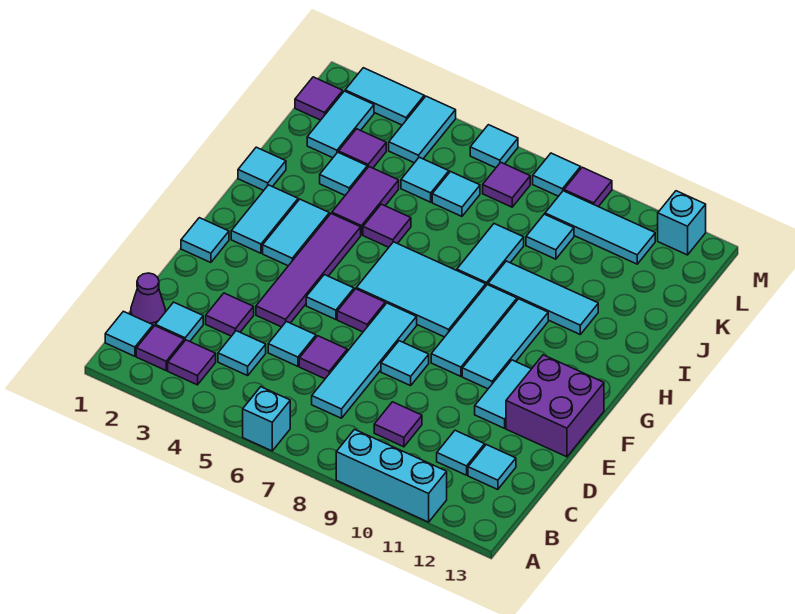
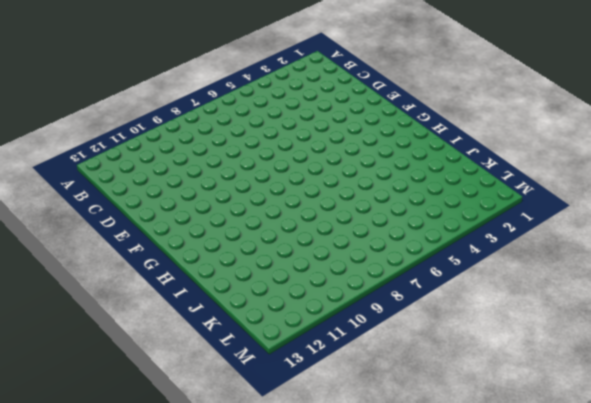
none -> cyan 1x1 brick [243,387,290,451]
none -> cyan 1x3 brick [336,429,447,522]
none -> cyan 1x1 tile [105,311,153,356]
none -> purple 1x1 tile [136,326,184,370]

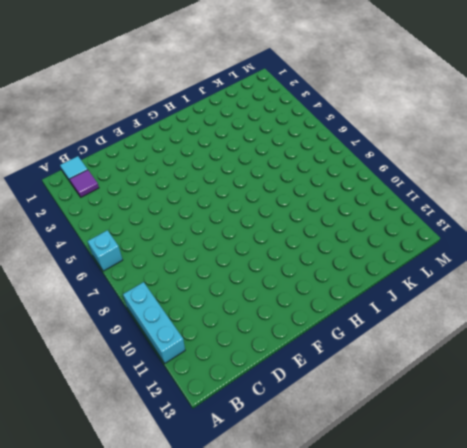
none -> purple 1x1 tile [168,340,216,385]
none -> purple 1x1 cone [131,273,165,327]
none -> cyan 1x1 tile [155,302,203,341]
none -> cyan 1x1 tile [218,331,266,376]

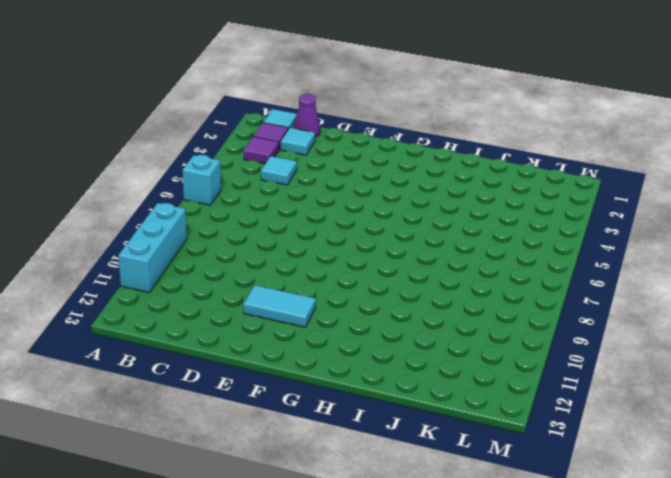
none -> cyan 1x4 tile [312,303,417,418]
none -> purple 1x1 tile [374,402,422,447]
none -> cyan 1x1 tile [437,430,485,475]
none -> cyan 1x1 tile [468,445,516,490]

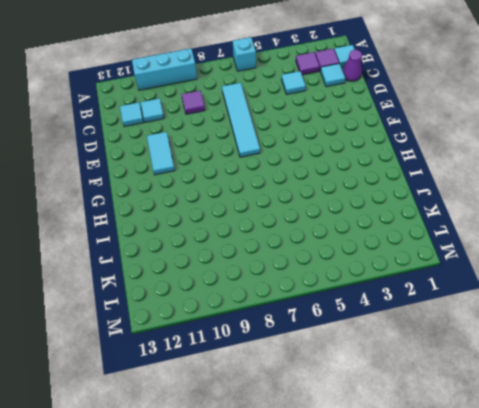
none -> purple 1x1 tile [206,293,254,336]
none -> cyan 1x1 tile [268,321,316,366]
none -> purple 1x1 tile [299,336,347,379]
none -> purple 1x4 tile [256,213,361,327]

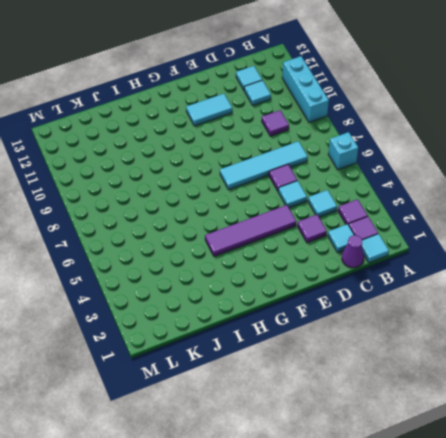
none -> cyan 1x1 tile [381,341,429,386]
none -> purple 2x2 brick [506,355,604,457]
none -> cyan 1x1 tile [181,218,229,263]
none -> cyan 1x1 tile [306,275,354,319]

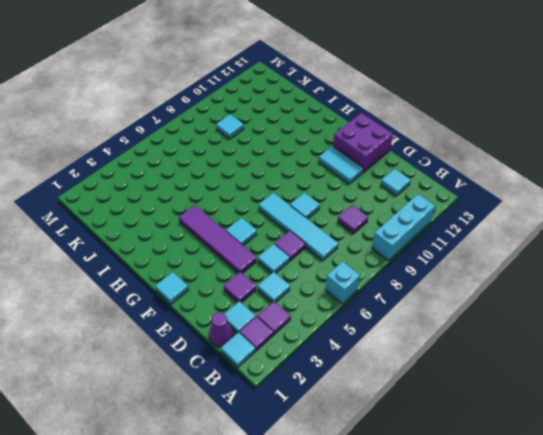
none -> cyan 1x1 tile [437,430,485,475]
none -> purple 1x1 tile [337,289,385,332]
none -> cyan 1x3 tile [431,285,517,376]
none -> cyan 1x3 tile [462,299,548,389]

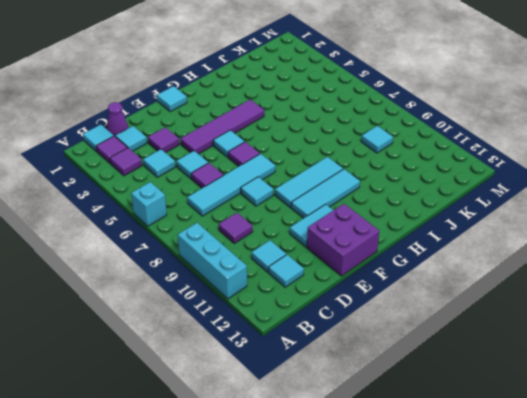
none -> cyan 1x2 tile [231,185,298,253]
none -> cyan 1x2 tile [263,199,329,266]
none -> cyan 2x3 tile [356,242,486,337]
none -> cyan 1x1 tile [238,147,286,190]

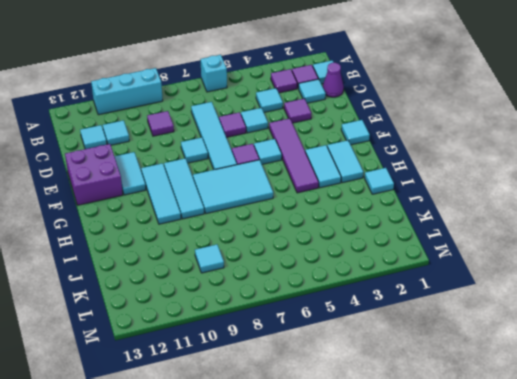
none -> purple 1x2 tile [332,167,399,235]
none -> purple 1x1 tile [363,204,411,247]
none -> cyan 1x2 tile [457,224,524,285]
none -> cyan 1x3 tile [488,261,598,334]

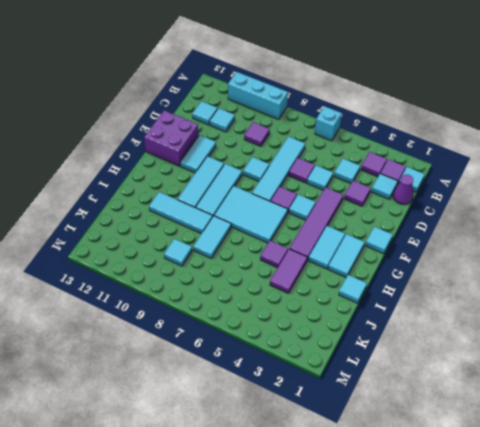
none -> cyan 1x1 tile [320,152,367,195]
none -> cyan 1x2 tile [307,91,374,158]
none -> purple 1x1 tile [339,129,386,168]
none -> cyan 1x1 tile [401,157,449,202]

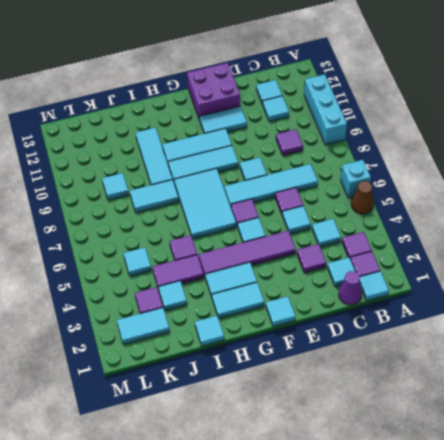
brown 1x1 cone [351,181,374,214] -> none
none -> cyan 1x1 tile [432,172,480,216]
none -> purple 1x1 tile [295,77,343,120]
none -> cyan 1x2 tile [389,96,456,163]
none -> purple 1x1 tile [483,162,530,207]

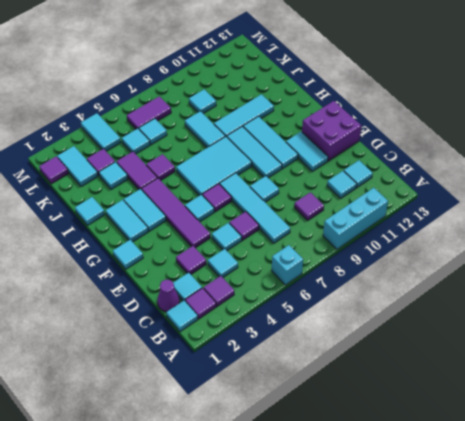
purple 1x2 tile [127,96,171,129] -> purple 1x1 tile [483,162,530,207]
none -> cyan 1x3 tile [545,191,655,264]
none -> cyan 1x2 tile [345,68,424,125]
none -> cyan 1x1 tile [470,125,518,168]
none -> cyan 1x1 tile [533,153,581,196]

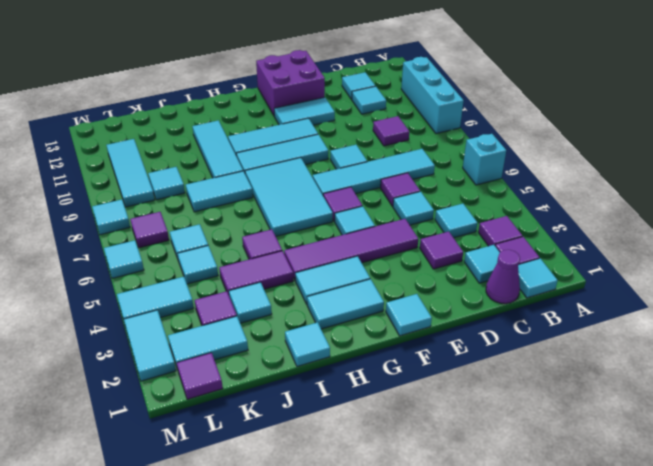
none -> purple 1x1 tile [564,167,612,207]
none -> cyan 1x1 brick [658,191,706,255]

